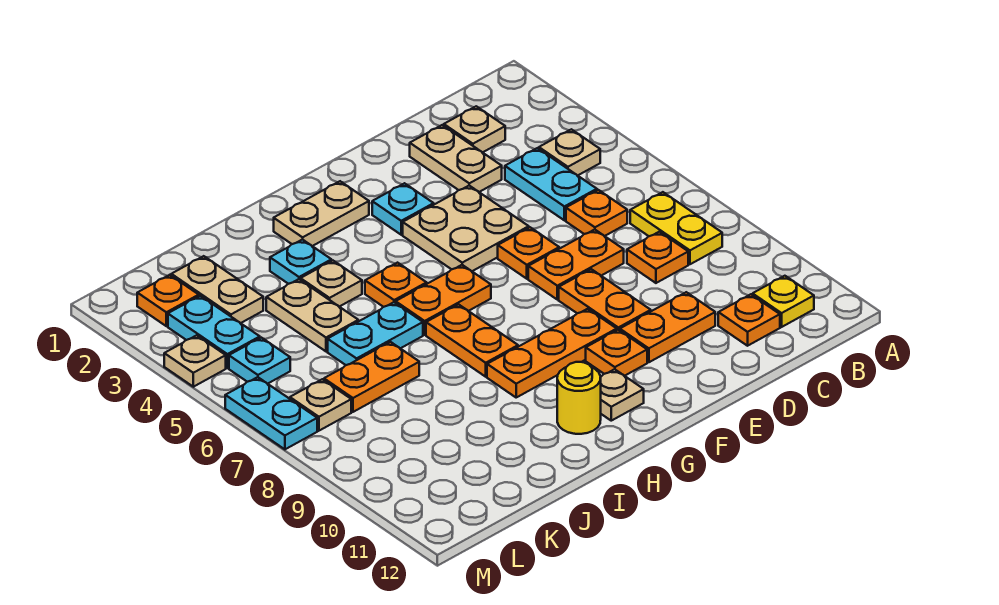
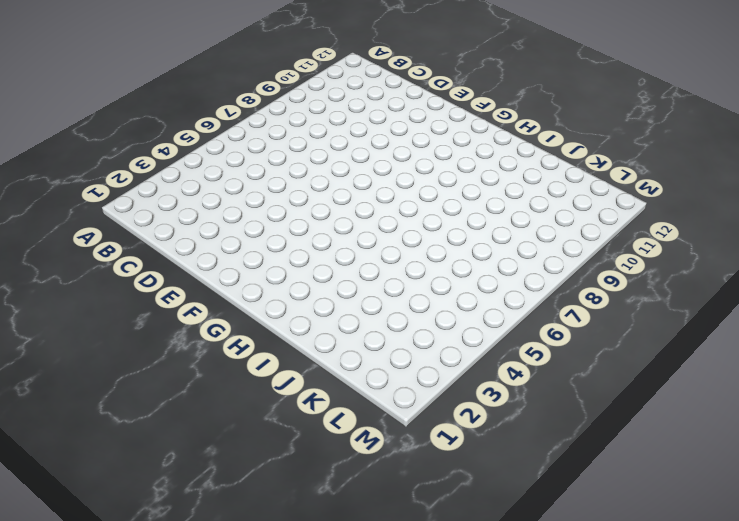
none -> tan 1x1 plate [539,129,600,176]
none -> yellow 1x2 plate [630,192,722,264]
none -> yellow 1x1 plate [753,276,814,327]
none -> tan 1x1 plate [444,106,505,152]

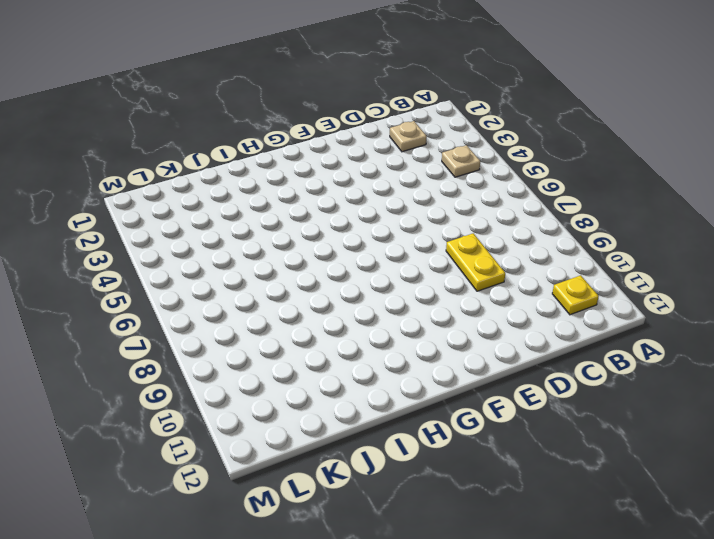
yellow 1x2 plate [446,233,505,291] -> yellow 1x2 plate moved to [630,192,722,264]
none -> cyan 1x2 plate [505,148,597,220]
none -> orange 1x1 plate [566,190,627,236]
none -> orange 1x1 plate [627,232,688,283]
none -> orange 1x1 plate [718,294,780,346]

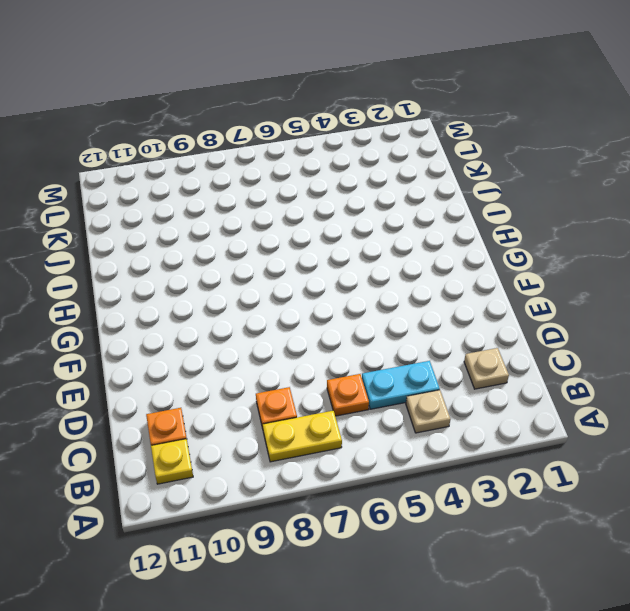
none -> tan 1x2 plate [410,125,502,192]
none -> orange 1x2 plate [528,230,624,300]
none -> orange 1x2 plate [620,292,715,362]
none -> tan 2x2 plate [403,186,529,271]

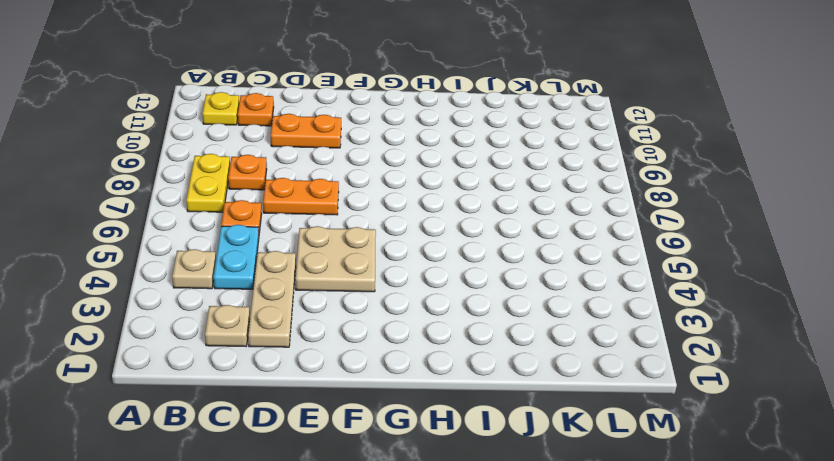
tan 1x3 plate [248,251,296,347] -> tan 1x2 plate [410,125,502,192]
none -> orange 1x1 plate [498,227,559,279]
none -> orange 1x2 plate [559,269,651,330]
none -> cyan 1x1 plate [372,183,434,235]
none -> orange 1x3 plate [487,309,617,397]

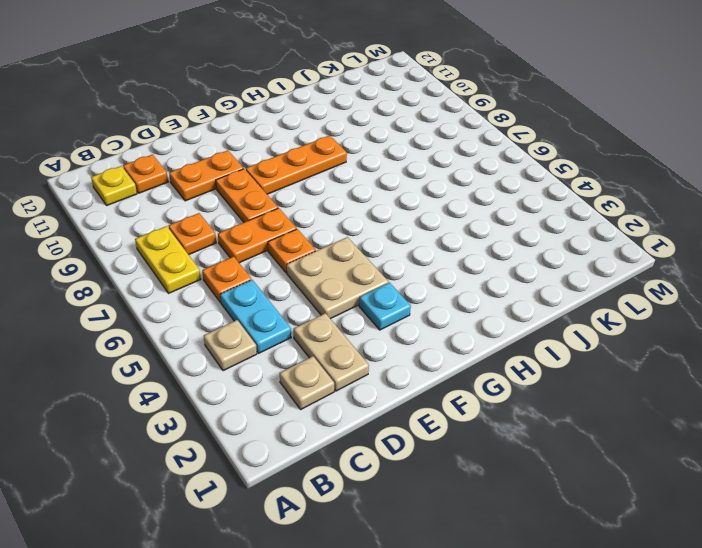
none -> orange 1x1 plate [586,330,647,376]
none -> tan 1x2 plate [274,181,369,246]
none -> orange 1x2 plate [396,265,491,335]
none -> tan 1x1 plate [601,369,644,421]

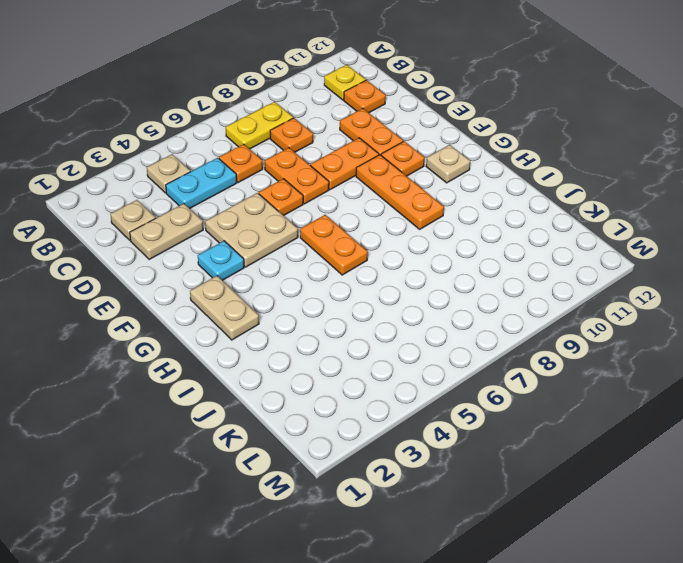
none -> orange 1x1 plate [365,263,427,307]
none -> orange 1x2 plate [426,304,518,377]
none -> yellow 1x1 round brick [557,362,601,434]
none -> cyan 1x1 plate [270,239,331,284]

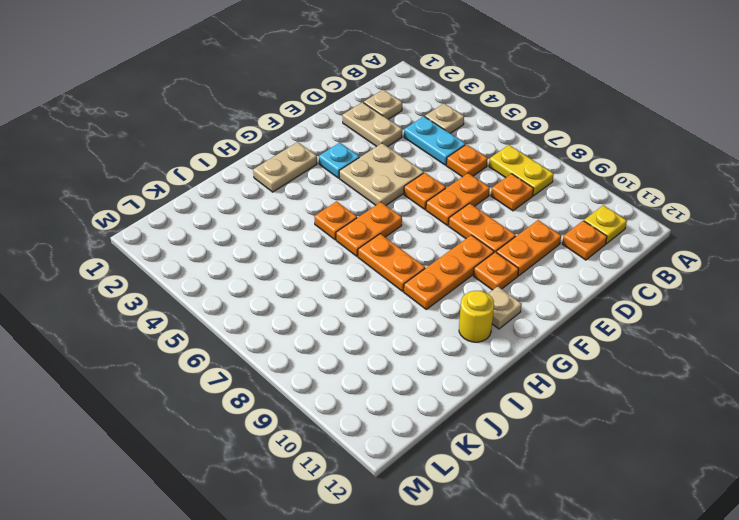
none -> cyan 1x1 plate [270,239,331,284]
none -> tan 1x1 plate [301,261,362,307]
none -> cyan 1x2 plate [328,302,423,365]
none -> tan 1x2 plate [266,279,358,351]

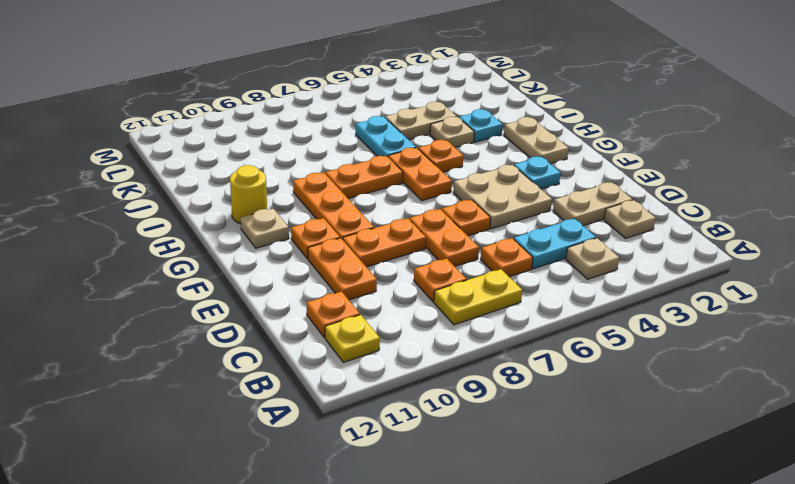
none -> orange 1x2 plate [324,342,419,412]
none -> tan 1x2 plate [171,256,263,323]
none -> orange 1x1 plate [137,275,199,326]
none -> cyan 1x2 plate [168,296,260,368]

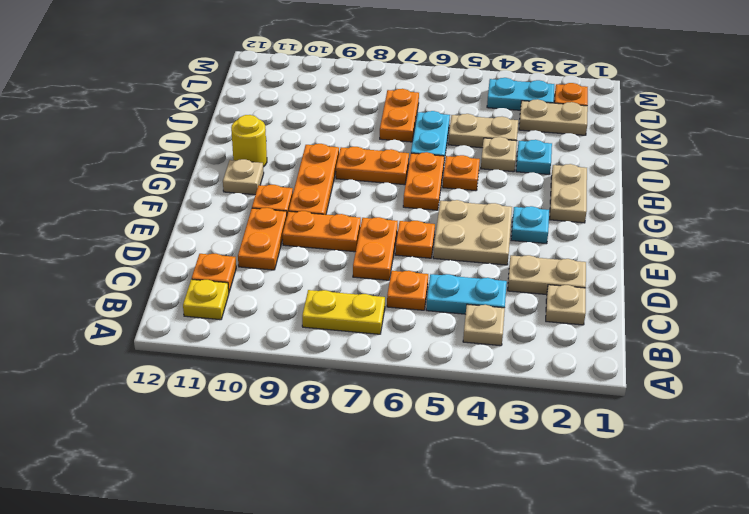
none -> orange 1x1 plate [627,232,688,283]
none -> cyan 1x1 plate [229,338,290,384]
none -> tan 1x1 plate [290,379,351,431]
none -> tan 1x1 plate [164,335,226,387]

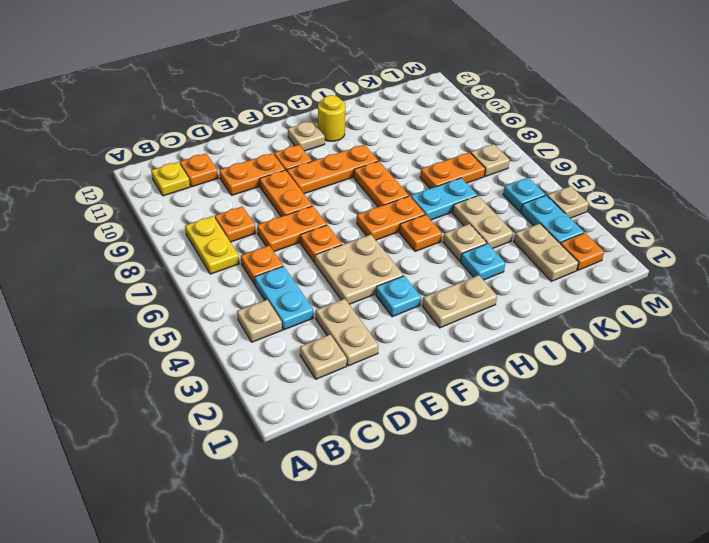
none -> cyan 1x2 plate [225,377,317,449]

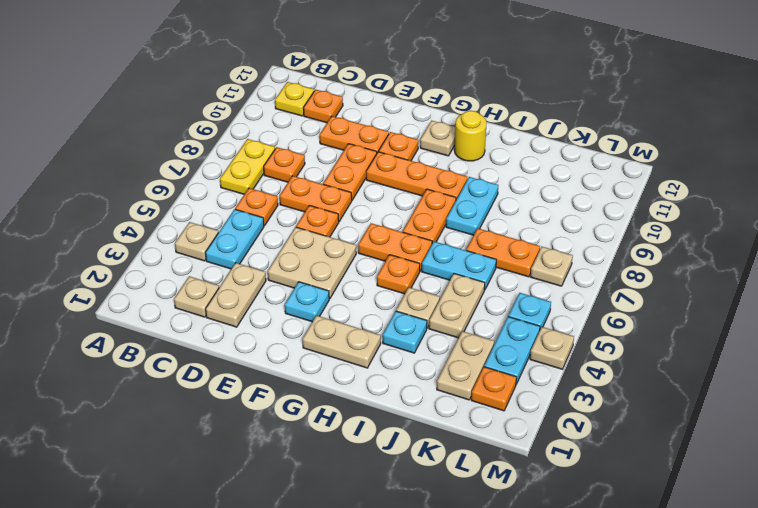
cyan 1x2 plate [446,177,498,235] -> cyan 1x2 plate moved to [225,377,317,449]

